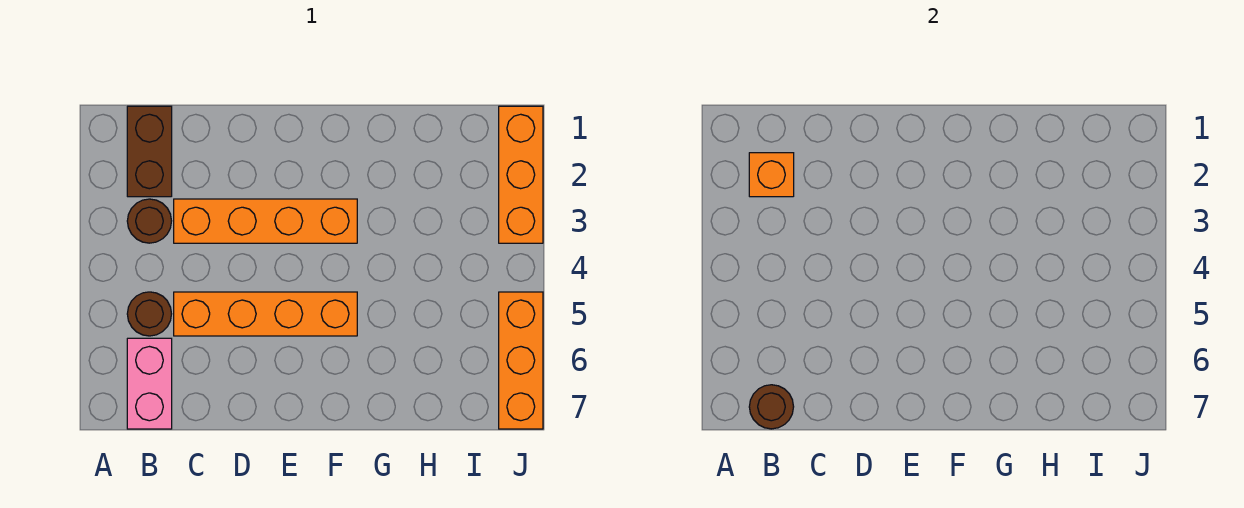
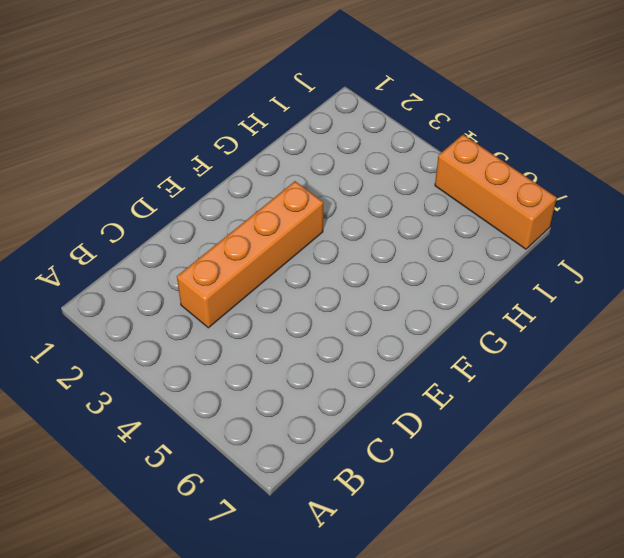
none -> brown 1x2 brick [127,106,172,197]
none -> brown 1x1 round brick [127,199,171,243]

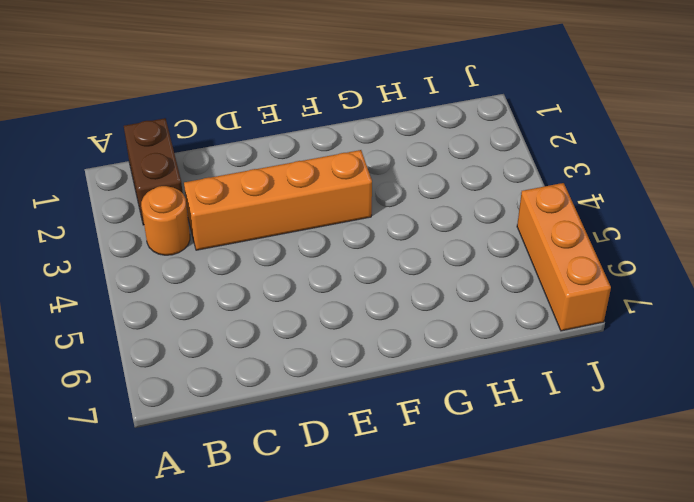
orange 1x1 round brick [141,186,190,255] -> brown 1x1 round brick [127,199,171,243]
none -> brown 1x1 round brick [127,292,171,336]
none -> pink 1x2 brick [127,338,172,429]

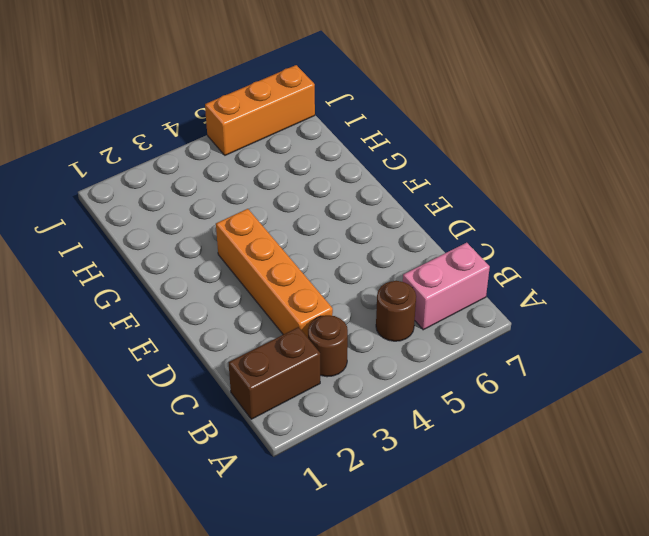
none -> orange 1x4 brick [174,292,357,336]
none -> orange 1x3 brick [499,106,543,243]

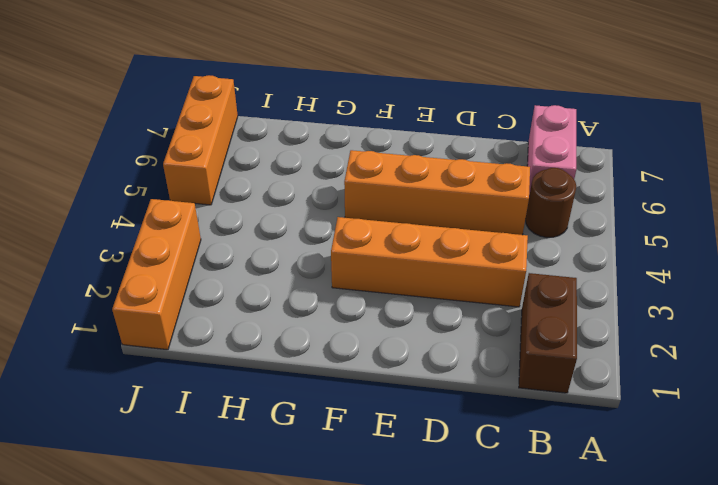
none -> brown 1x1 round brick [127,199,171,243]
none -> orange 1x1 brick [749,153,794,197]

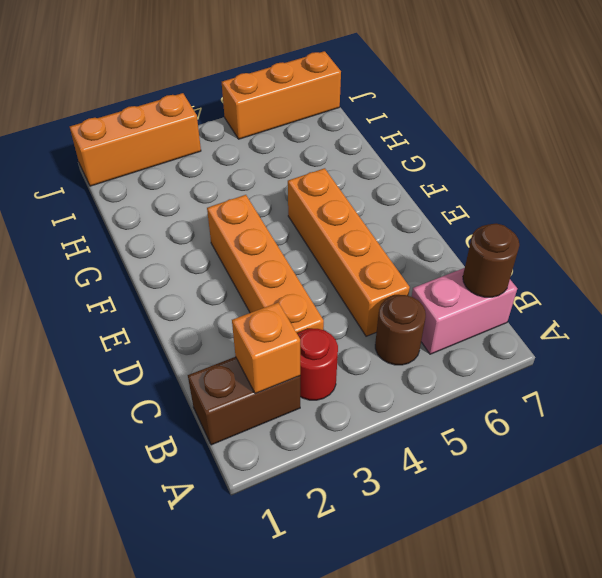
red 1x1 round brick [297,329,338,400] -> brown 1x1 round brick [127,199,171,243]

